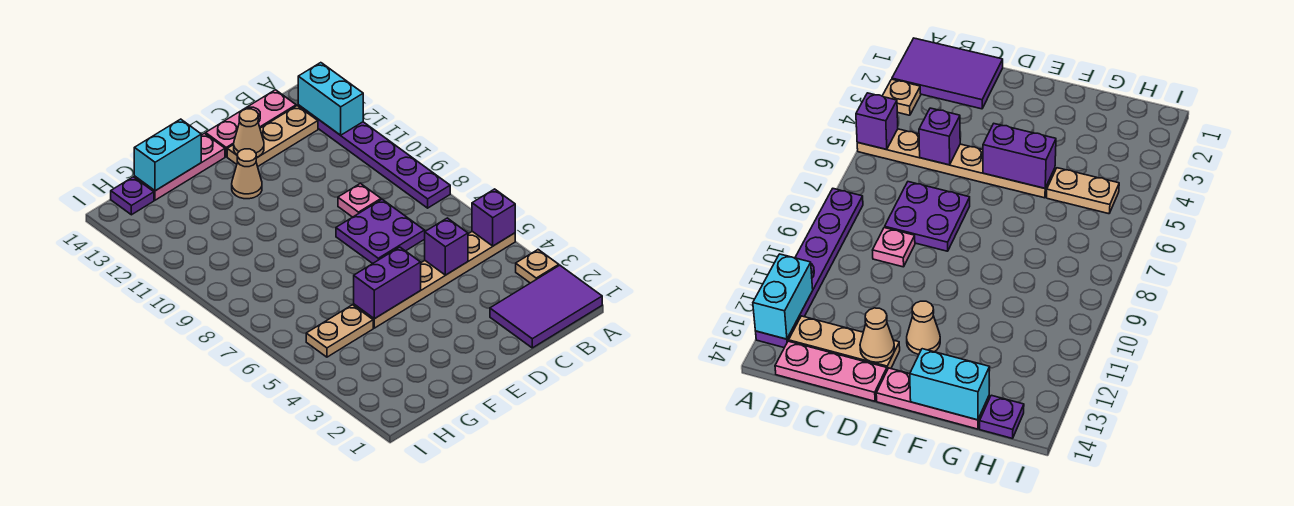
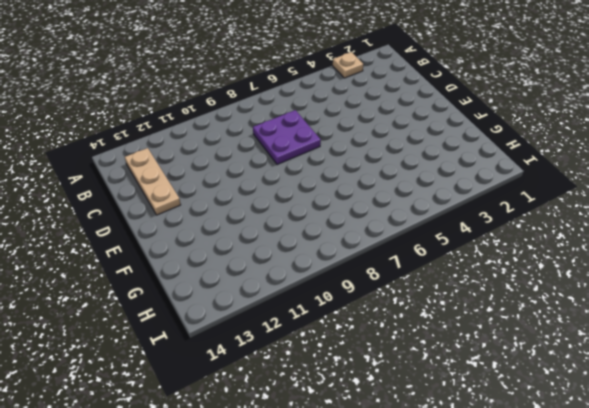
none -> purple 2x3 tile [490,265,602,348]
none -> tan 1x6 plate [354,231,515,328]
none -> purple 1x6 plate [298,105,450,208]

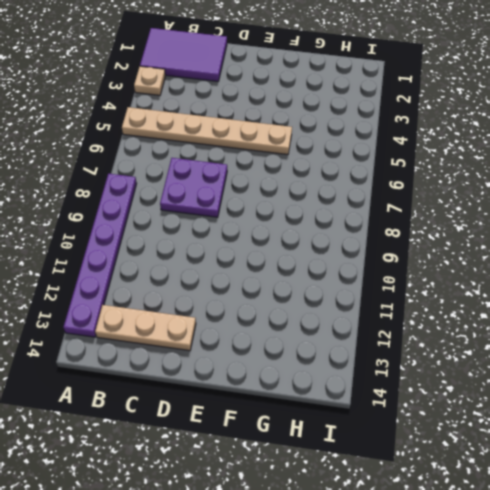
none -> pink 1x3 plate [206,90,296,157]
none -> pink 1x1 plate [338,183,381,217]
none -> tan 1x1 cone [232,149,262,199]

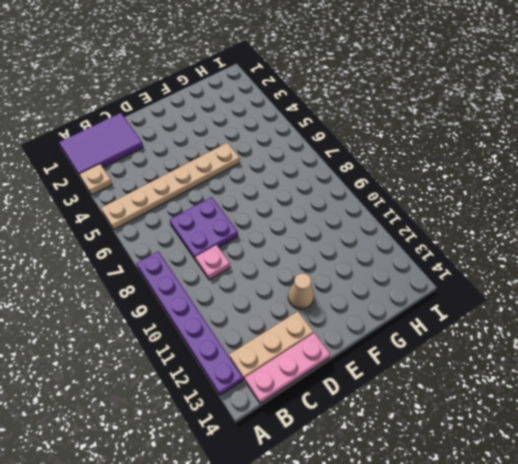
none -> pink 1x3 plate [134,133,225,200]
none -> tan 1x2 plate [306,305,373,357]
none -> purple 1x1 plate [111,177,154,215]

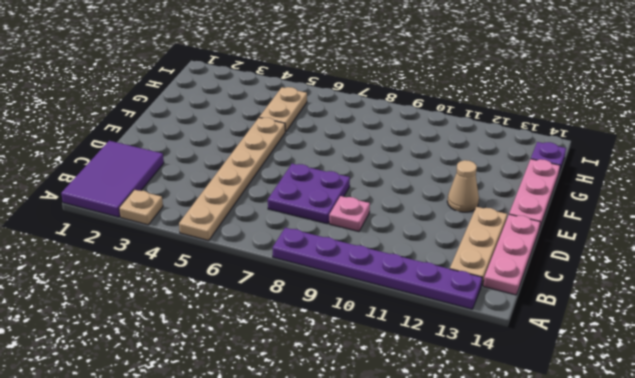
none -> purple 1x1 brick [472,189,515,246]
none -> cyan 1x2 brick [298,63,363,135]
none -> purple 1x1 brick [425,218,468,275]

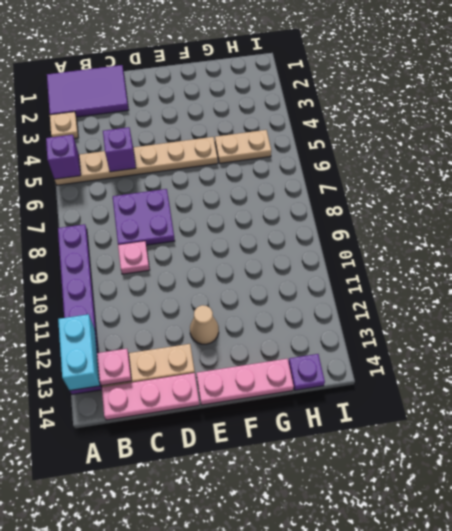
pink 1x1 plate [97,349,132,386] -> none
none -> tan 1x1 cone [234,109,264,157]
none -> purple 1x2 brick [354,247,421,319]
none -> cyan 1x2 brick [134,119,201,191]

